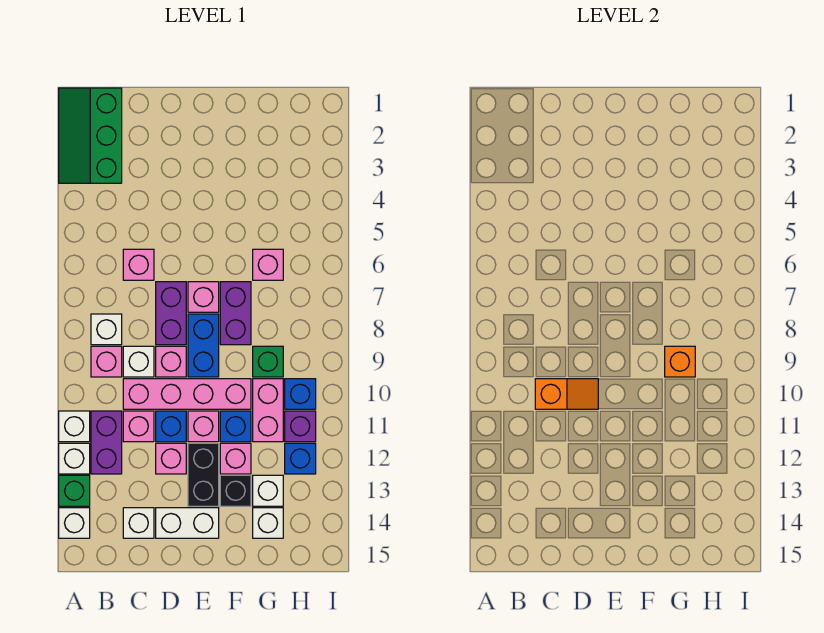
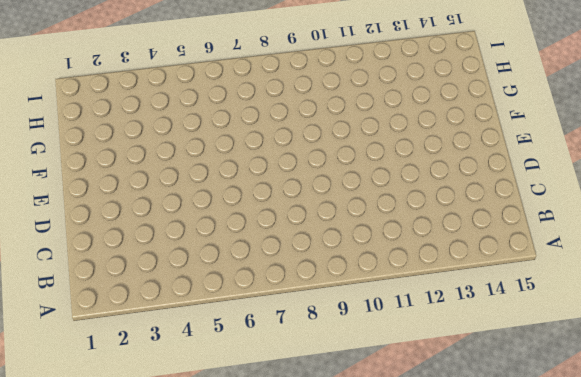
none -> green 2x3 slope [59,88,122,183]
none -> white 1x1 brick [59,411,90,442]
none -> white 1x1 brick [59,443,90,474]
none -> green 1x1 brick [59,475,90,506]

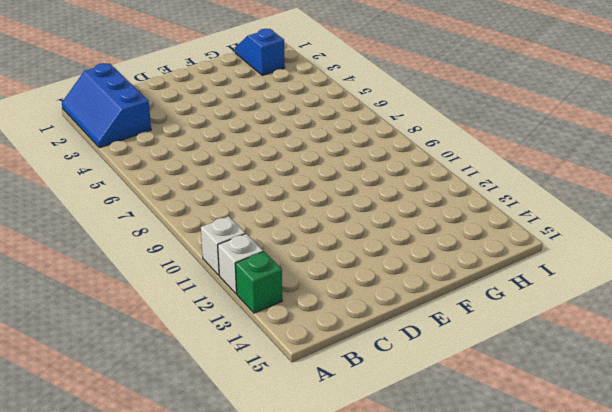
blue 2x3 slope [62,63,151,148] -> green 2x3 slope [59,88,122,183]
blue 1x2 slope [235,29,285,75] -> none
none -> white 1x1 brick [59,508,90,538]
none -> white 1x1 brick [91,314,122,345]
none -> pink 1x1 brick [91,346,122,377]
none -> purple 1x2 brick [91,411,122,474]

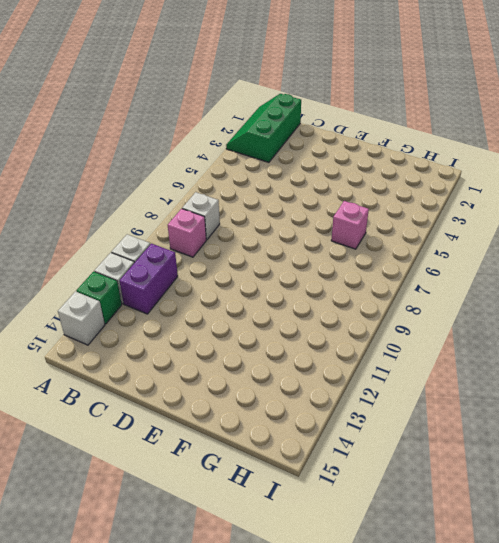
none -> pink 1x1 brick [123,249,154,280]
none -> white 1x1 brick [123,346,154,377]
none -> pink 1x4 brick [123,379,251,409]
none -> pink 1x1 brick [123,411,154,442]

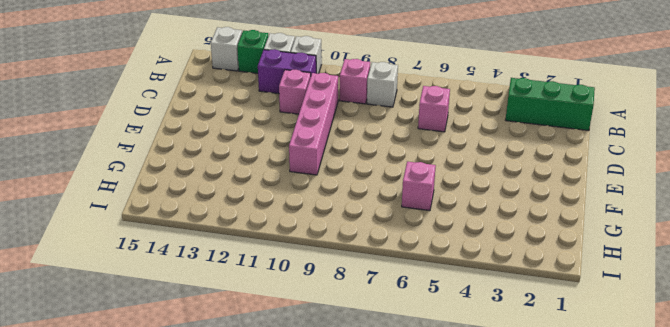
none -> white 1x1 brick [123,346,154,377]
none -> white 1x1 brick [123,508,154,538]
none -> purple 1x2 brick [156,282,186,345]
none -> pink 1x1 brick [156,346,186,377]

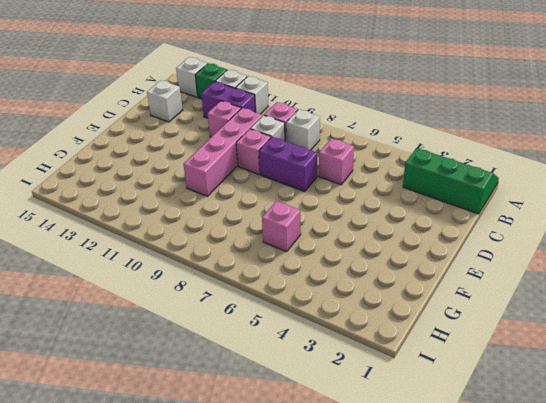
none -> blue 1x1 brick [156,411,186,442]
none -> pink 1x1 brick [156,443,186,474]
none -> white 1x2 brick [156,508,219,538]
none -> pink 1x1 brick [188,282,219,312]

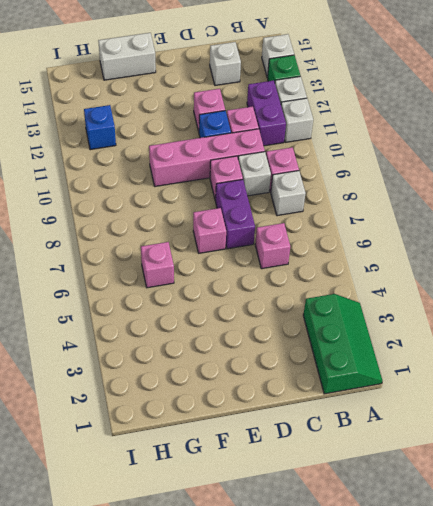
white 1x2 brick [98,33,156,80] -> white 1x2 brick moved to [156,508,219,538]
none -> blue 1x2 brick [188,314,219,377]
none -> pink 1x1 brick [188,411,219,442]
none -> black 1x2 brick [188,443,219,506]
none -> purple 1x2 brick [220,282,251,345]

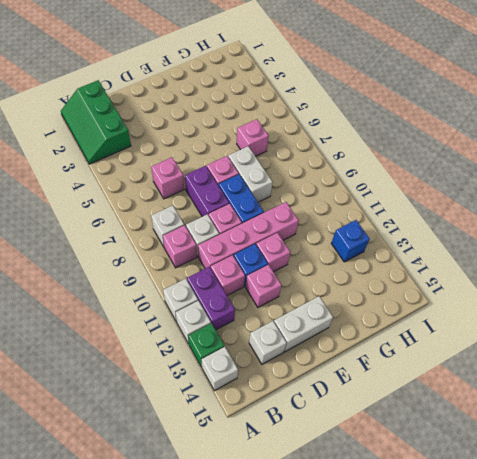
white 1x2 brick [228,146,273,202] -> purple 1x2 brick [220,282,251,345]
none -> black 1x2 brick [188,443,219,506]
none -> blue 1x1 brick [220,411,251,442]
none -> pink 1x1 brick [220,443,251,474]
none -> black 1x1 brick [220,475,251,506]

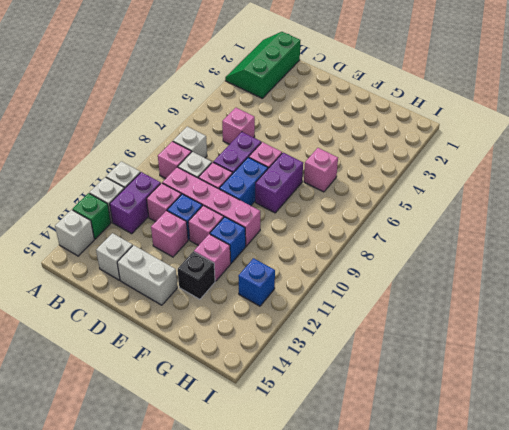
none -> black 1x2 brick [188,443,219,506]
none -> green 1x1 brick [253,346,283,377]
none -> pink 1x2 brick [253,379,283,442]
none -> white 1x1 brick [253,475,283,506]

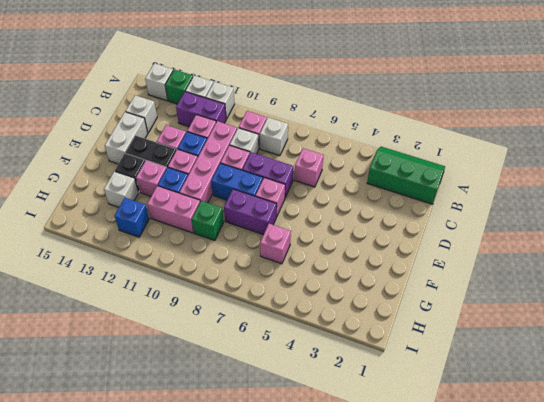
none -> white 1x1 brick [253,508,283,538]
none -> blue 1x1 brick [285,379,316,409]
none -> purple 1x1 brick [285,411,316,442]
none -> orange 1x2 slope [535,379,598,409]

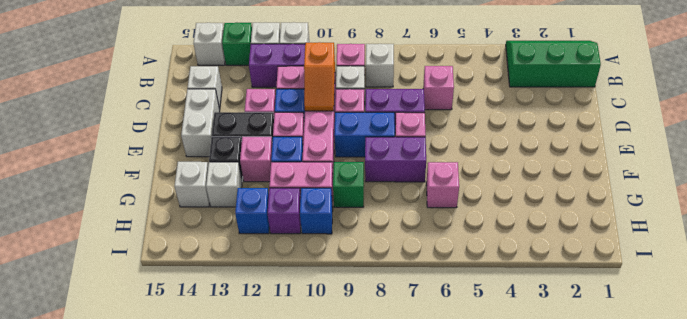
none -> orange 1x1 brick [665,346,695,377]

